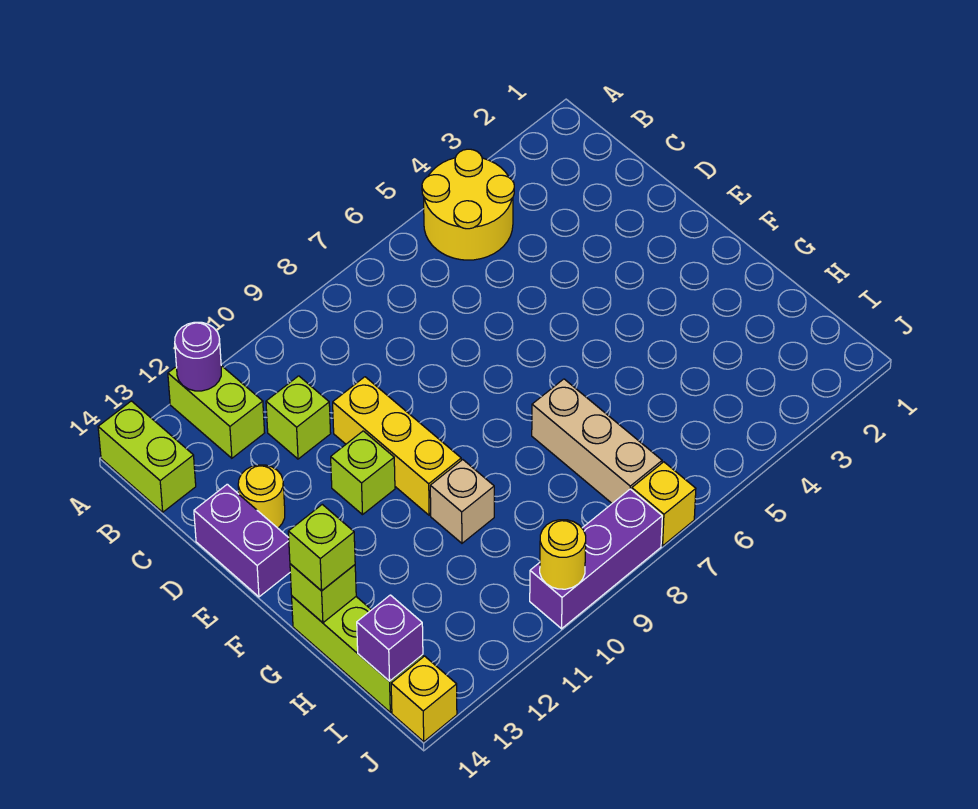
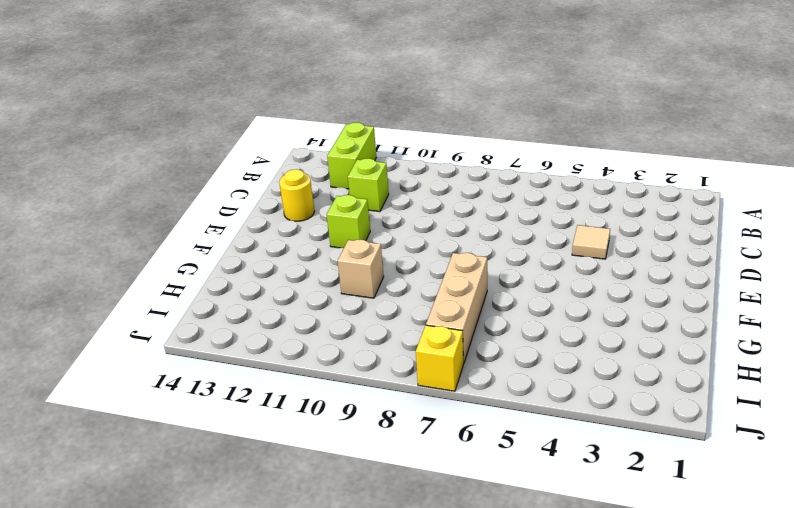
tan 1x1 tile [572,225,610,259] -> none
none -> yellow 2x2 round brick [422,149,514,260]
none -> lime 1x2 brick [98,401,196,512]
none -> yellow 1x3 brick [333,377,461,515]

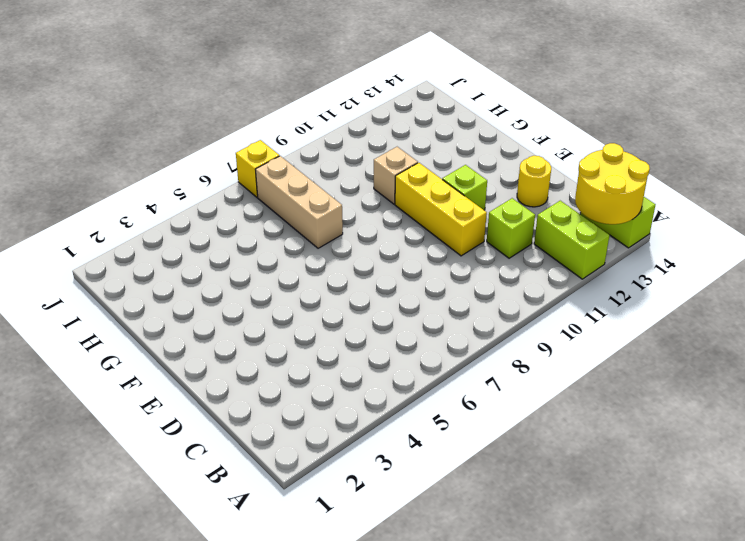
yellow 2x2 round brick [575,143,650,224] -> yellow 2x2 round brick moved to [422,149,514,260]
none -> purple 1x2 brick [194,484,290,597]
none -> lime 1x3 brick [292,596,423,712]
none -> purple 1x3 brick [530,489,662,629]

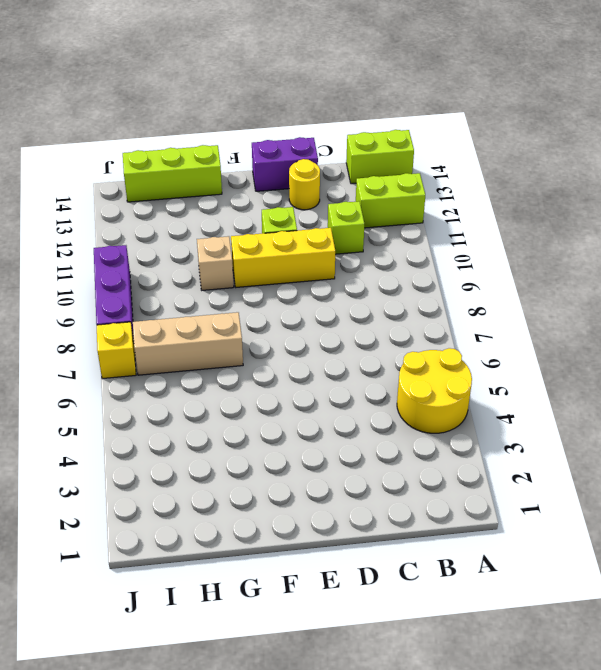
none -> yellow 1x1 brick [391,656,457,742]
none -> purple 1x1 round brick [175,322,221,391]
none -> lime 1x1 brick [290,564,356,623]

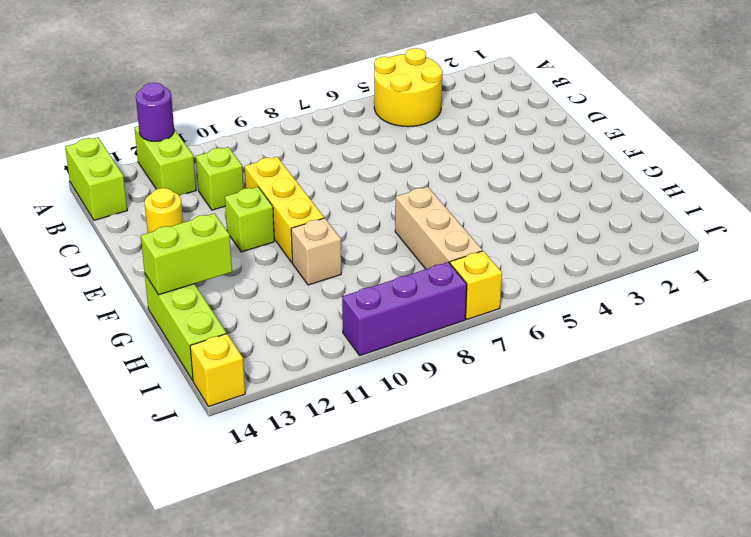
lime 1x2 brick [141,213,232,295] -> lime 1x1 brick [290,564,356,623]
none -> purple 1x2 brick [194,484,290,597]
none -> purple 1x1 brick [357,595,423,681]
none -> yellow 1x1 round brick [540,520,586,589]

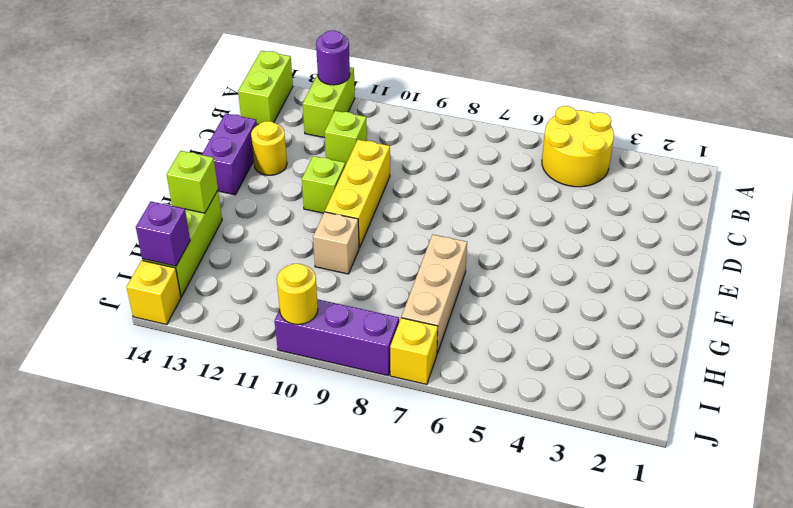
none -> lime 1x1 brick [288,504,355,591]

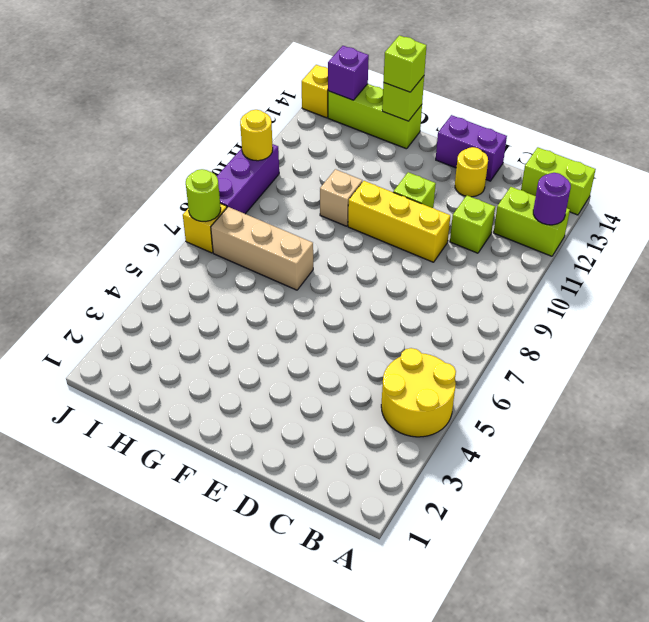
lime 1x1 round brick [186,169,221,221] -> none

